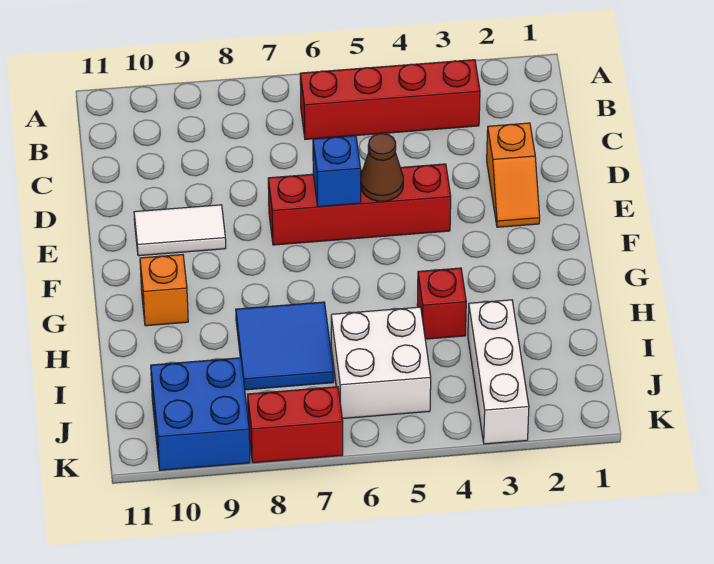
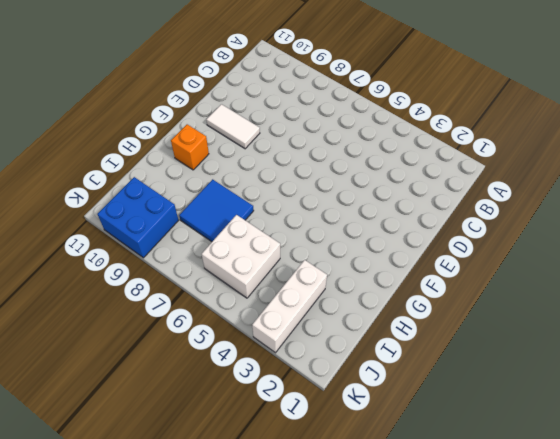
none -> red 1x4 brick [300,60,480,139]
none -> orange 1x2 slope [487,123,540,227]
none -> red 1x4 brick [268,164,451,245]

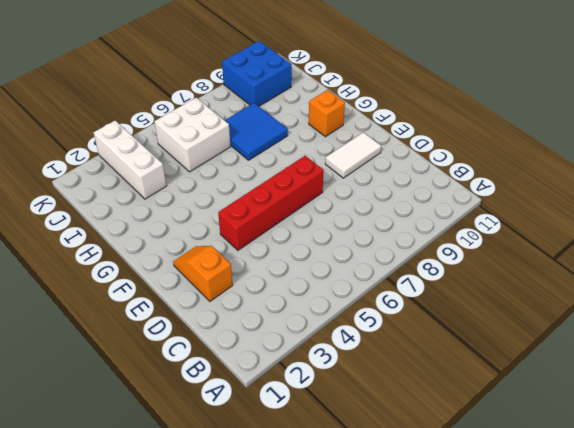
none -> red 1x4 brick [300,60,480,139]
none -> red 1x1 brick [417,268,466,339]
none -> red 1x2 brick [248,387,343,463]

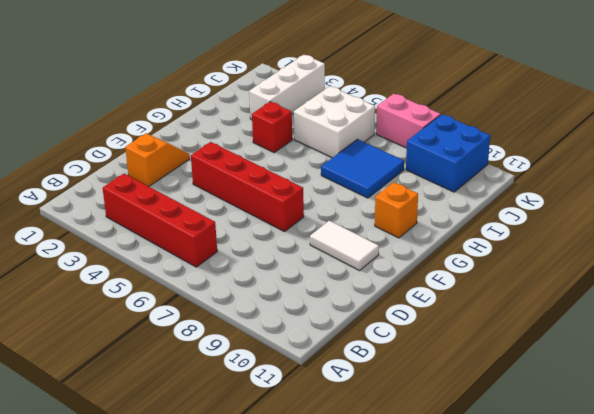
pink 1x2 brick [376,94,440,148] -> red 1x2 brick [248,387,343,463]
none -> brown 1x1 cone [361,133,403,201]
none -> blue 1x1 brick [313,136,361,207]

